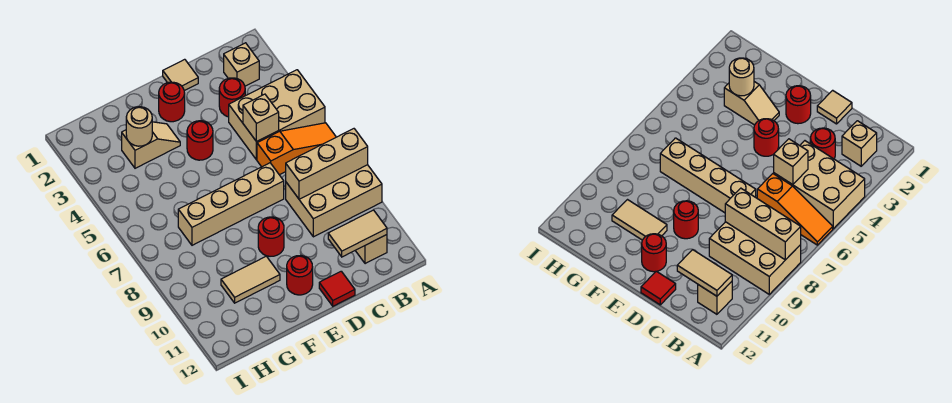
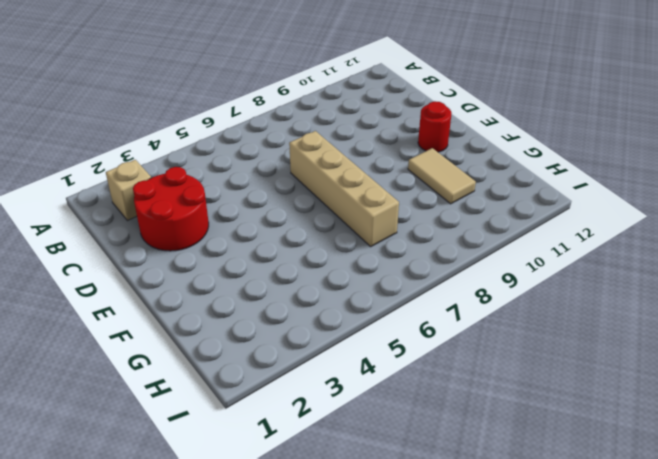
red 2x2 round brick [133,167,209,251] -> red 1x1 round brick [219,78,245,117]
none -> tan 2x3 brick [229,70,325,160]
none -> orange 1x3 slope [257,123,336,175]
none -> tan 2x3 brick [286,165,382,237]

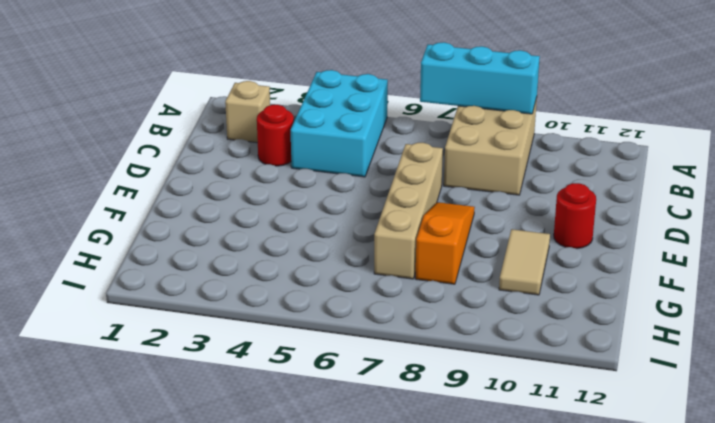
cyan 2x3 brick [291,70,388,177] -> tan 2x3 brick [229,70,325,160]
cyan 1x3 brick [420,42,540,114] -> tan 1x3 brick [286,129,368,199]
orange 1x3 slope [415,202,475,284] -> orange 1x3 slope moved to [257,123,336,175]
none -> tan 1x1 brick [355,235,387,264]
none -> tan 1x1 tile [163,59,198,91]
none -> red 1x1 tile [319,271,355,306]

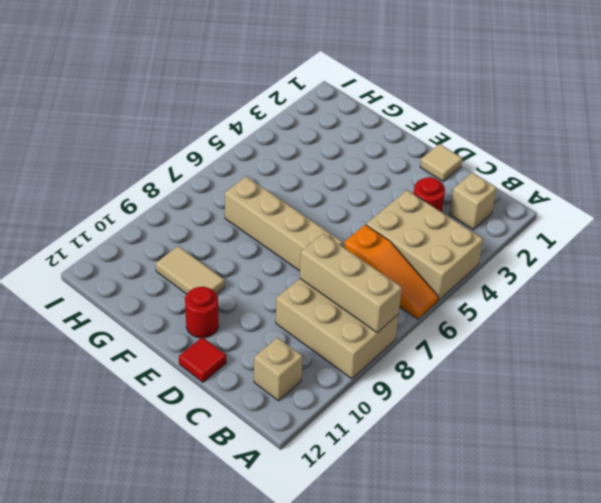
none -> red 1x1 round brick [159,82,185,122]
none -> red 1x1 round brick [187,121,213,160]
none -> red 1x1 round brick [258,217,284,256]

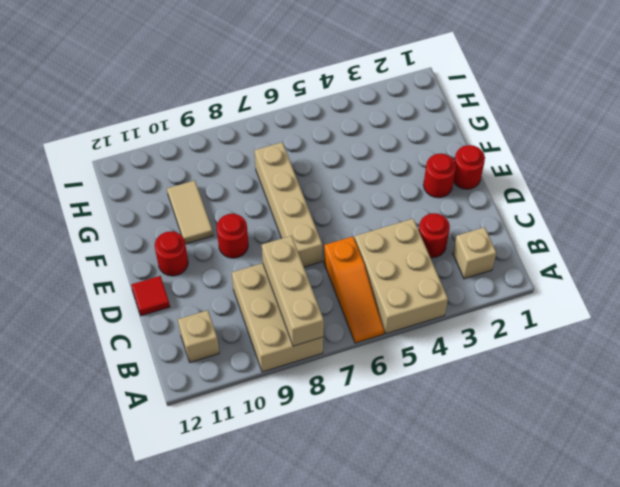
red 1x1 round brick [453,145,485,189] -> red 1x1 round brick moved to [187,121,213,160]
none -> tan 1x1 tile [163,59,198,91]
none -> tan 1x2 slope [122,122,180,168]
none -> tan 1x2 tile [328,210,387,257]

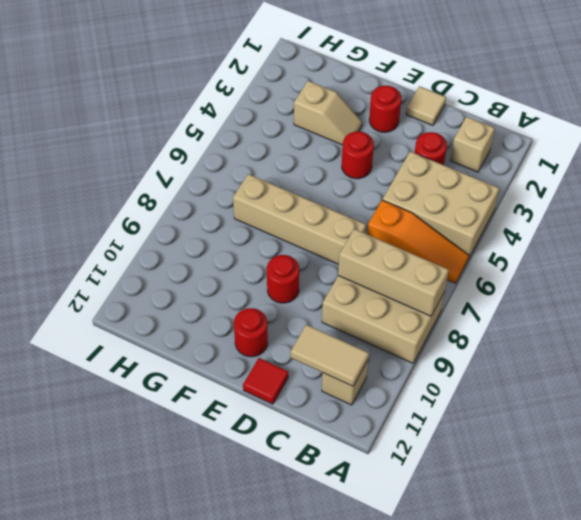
none -> tan 1x2 tile [221,256,280,303]
none -> tan 1x1 brick [243,94,279,142]
none -> tan 1x1 round brick [126,107,152,146]

